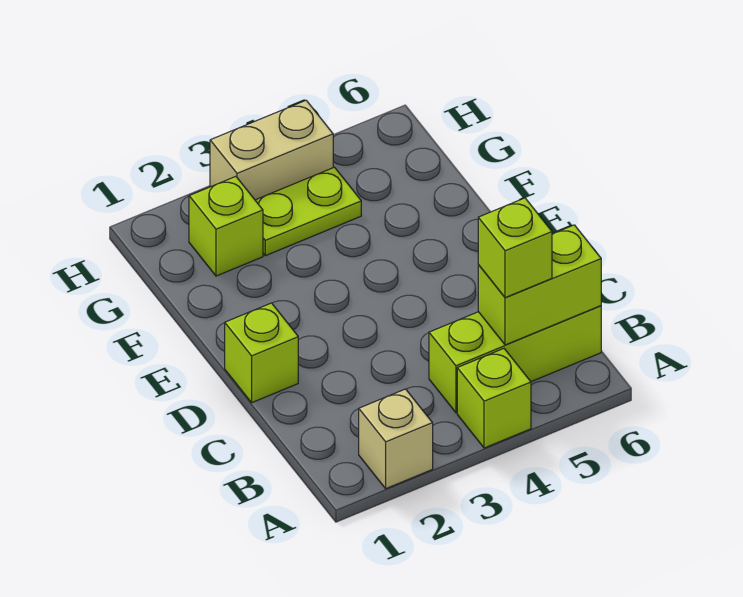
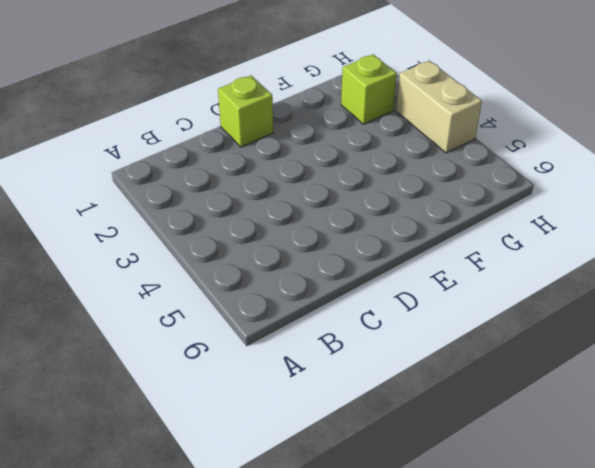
none -> tan 1x1 brick [359,389,433,489]
none -> lime 1x1 brick [457,349,531,448]

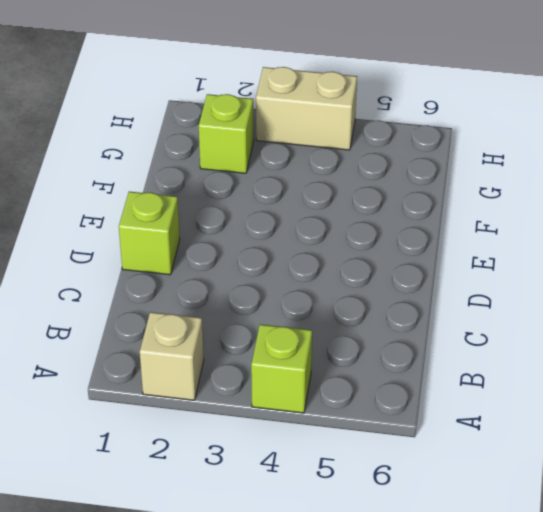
none -> lime 1x3 brick [429,306,601,413]
none -> lime 1x2 plate [255,167,361,256]

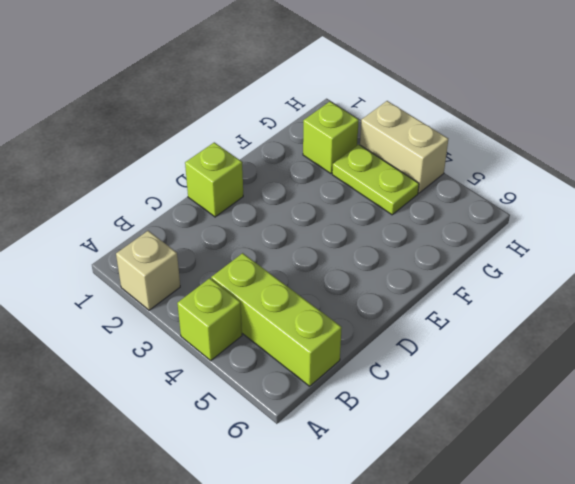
none -> lime 1x2 brick [478,225,601,345]
none -> lime 1x1 brick [478,198,552,298]

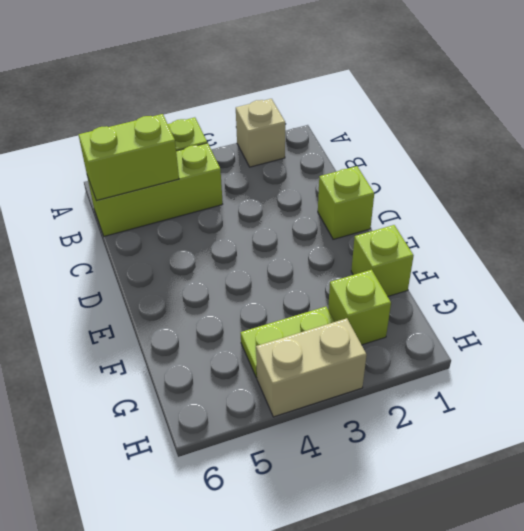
lime 1x1 brick [351,225,414,296] -> lime 1x1 brick moved to [478,198,552,298]

